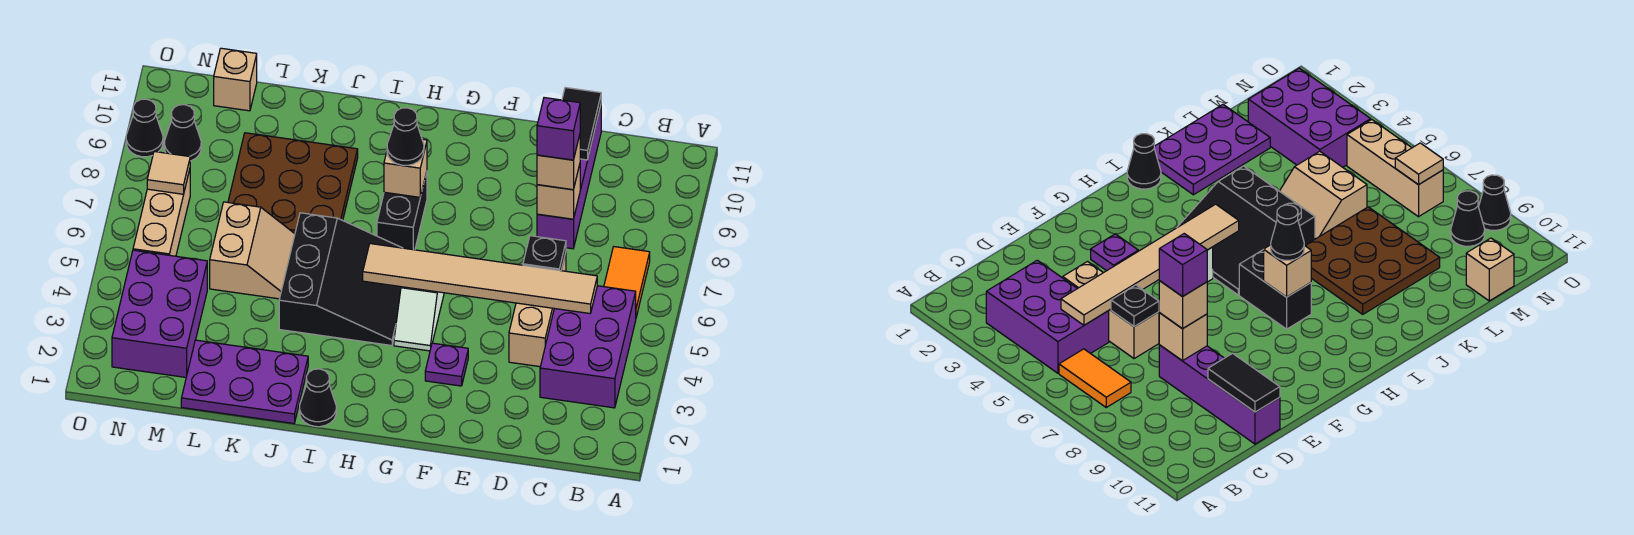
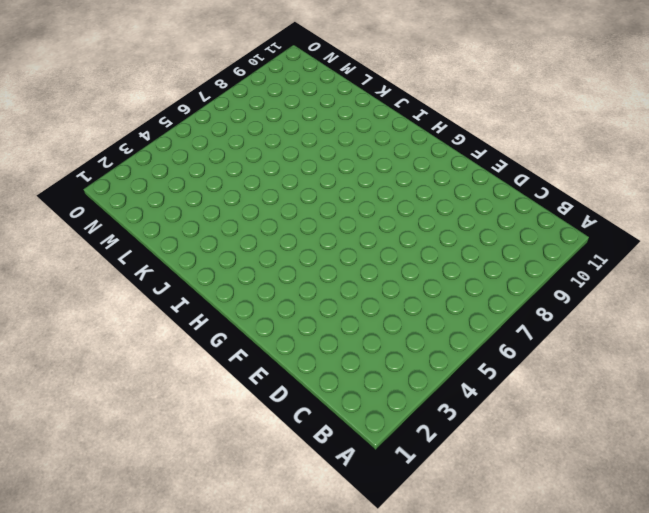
none -> purple 2x3 brick [540,286,636,408]
none -> orange 1x2 tile [604,247,650,317]
none -> tan 1x3 brick [509,253,566,367]

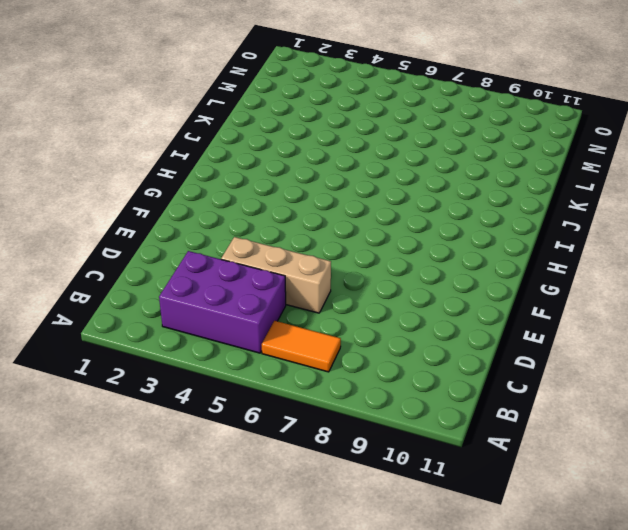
none -> purple 1x4 brick [537,106,601,249]
none -> purple 1x1 plate [425,343,468,386]
none -> white 1x2 slope [394,287,444,351]

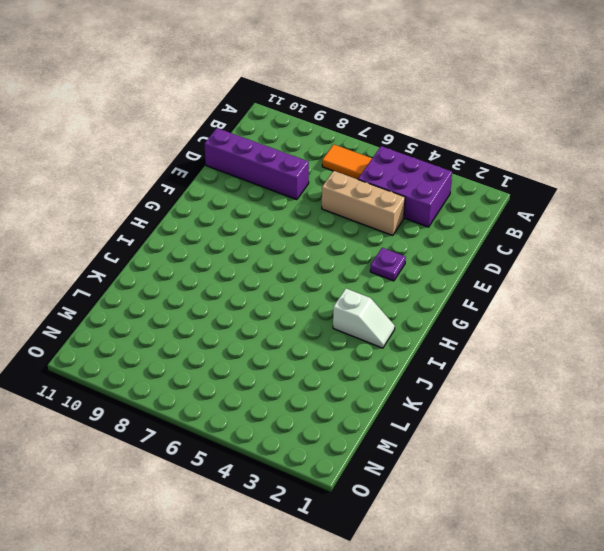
white 1x2 slope [333,289,395,348] -> white 1x2 slope moved to [394,287,444,351]
none -> black 3x3 slope [279,213,402,346]
none -> black 1x2 brick [377,172,427,250]
none -> black 1x1 cone [300,369,336,427]

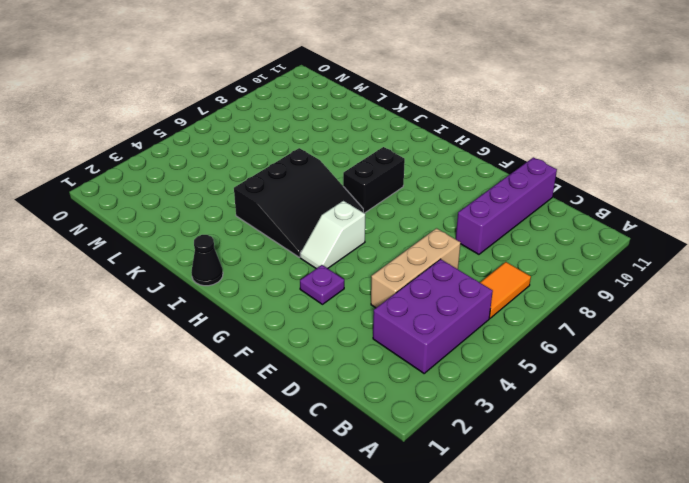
none -> purple 2x3 plate [181,340,308,423]
none -> brown 3x3 plate [228,133,358,233]
none -> tan 2x2 slope [210,202,295,299]

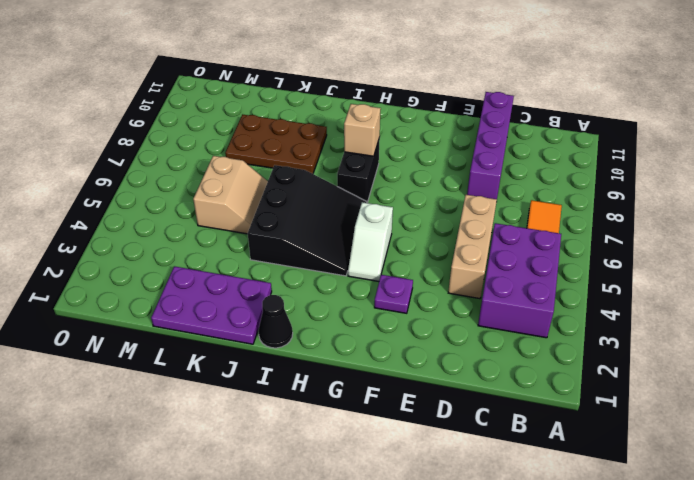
brown 2x3 plate [225,114,327,174] -> brown 3x3 plate [228,133,358,233]
none -> purple 2x3 brick [112,250,207,377]
none -> tan 1x1 brick [214,48,257,111]
none -> tan 1x3 brick [133,170,190,256]

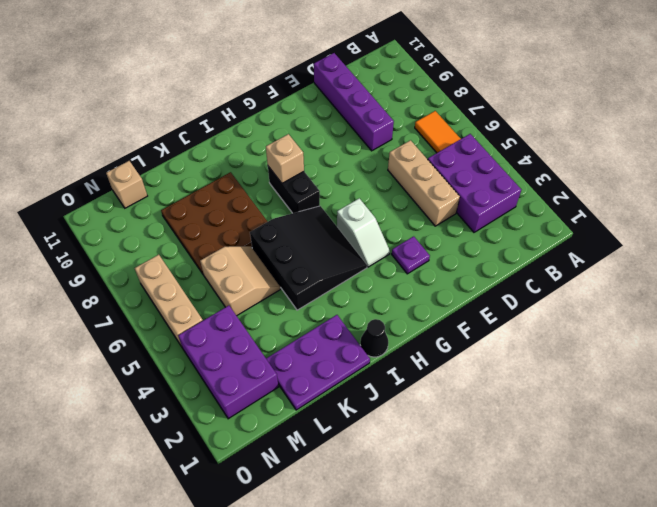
none -> black 1x1 cone [164,105,201,161]
none -> black 1x1 cone [126,99,163,157]
none -> tan 1x6 tile [363,244,597,313]

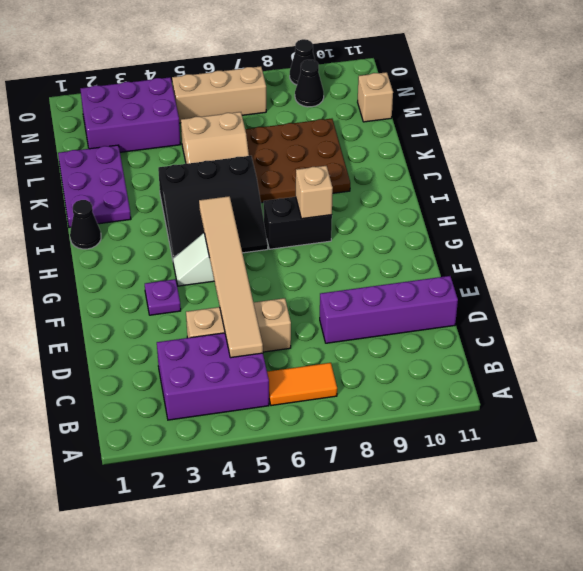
none -> black 1x1 plate [523,236,566,271]
none -> tan 1x1 brick [537,165,580,219]
none -> black 1x2 tile [562,88,601,160]

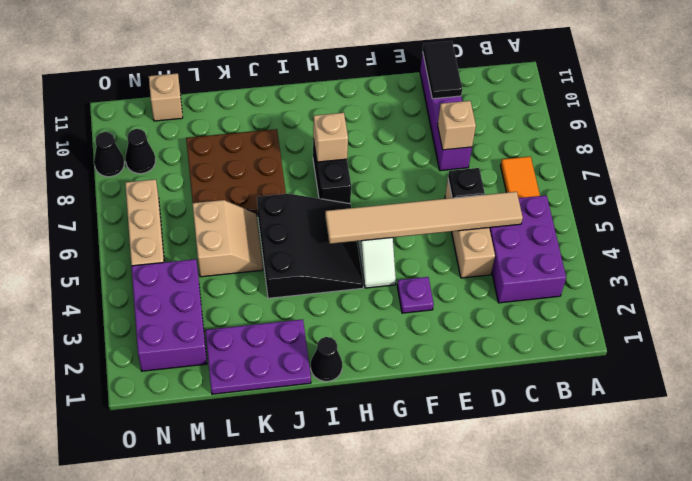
none -> tan 1x1 tile [147,152,190,194]
none -> tan 1x1 brick [537,135,580,190]
none -> black 1x1 cone [387,108,424,165]

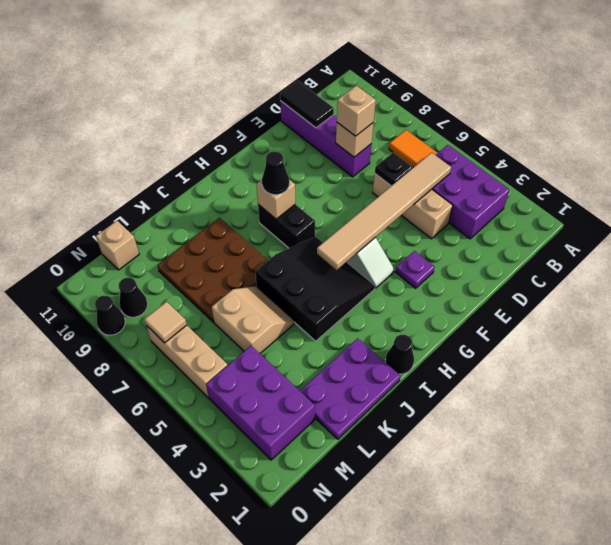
none -> purple 1x1 brick [537,98,580,160]

